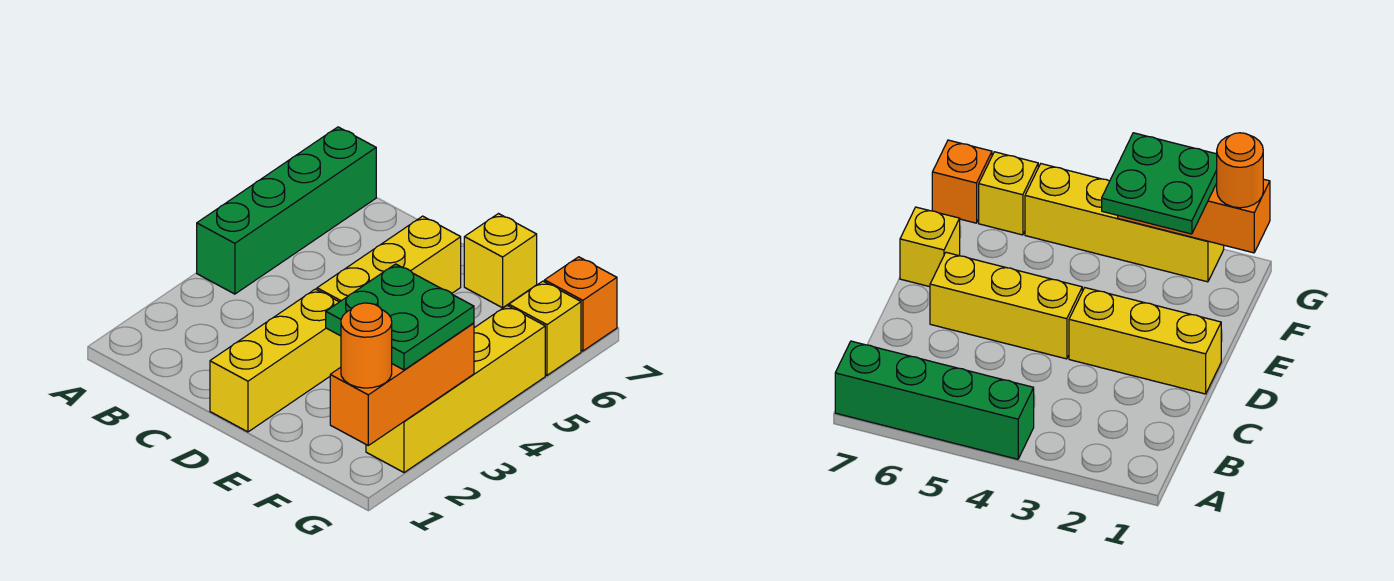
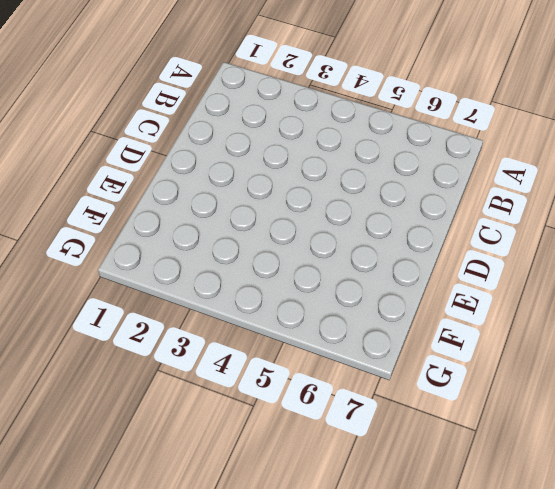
none -> green 1x4 brick [197,127,376,294]
none -> yellow 1x3 brick [210,289,341,432]

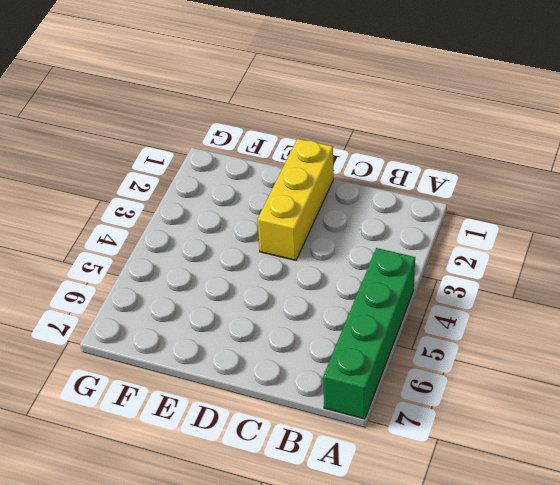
none -> yellow 1x3 brick [317,216,461,302]
none -> yellow 1x1 brick [464,214,537,308]

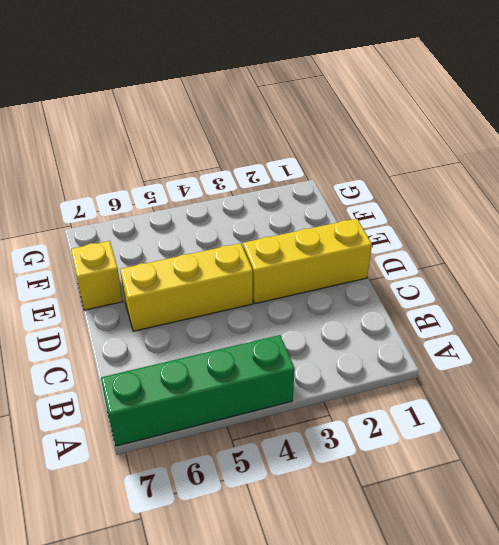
none -> yellow 1x4 brick [366,306,545,473]
none -> yellow 1x1 brick [509,281,581,375]

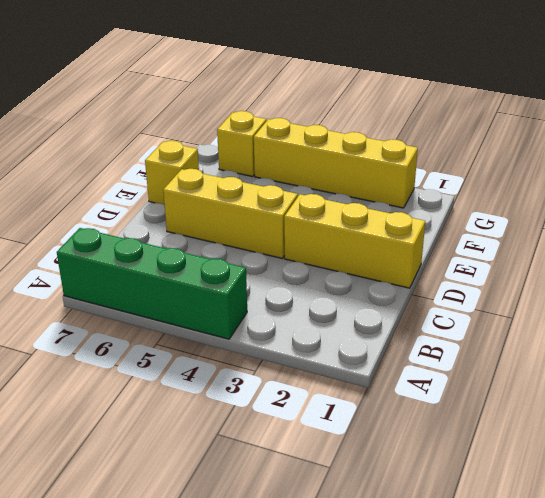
none -> orange 1x1 brick [545,257,617,351]
none -> orange 1x3 brick [330,323,474,445]

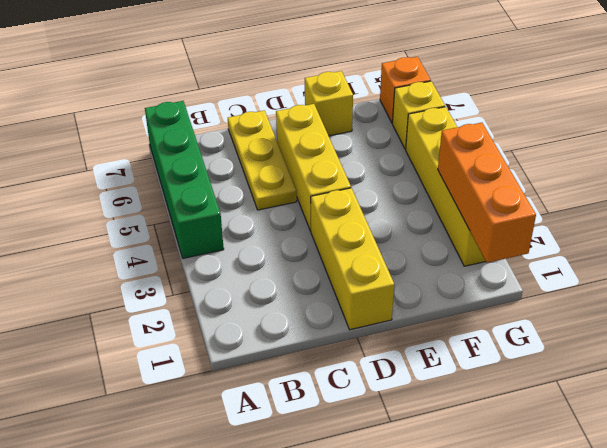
yellow 1x3 plate [228,111,297,210] -> none
none -> green 2x2 plate [326,264,474,370]
none -> orange 1x1 round brick [341,303,392,388]

